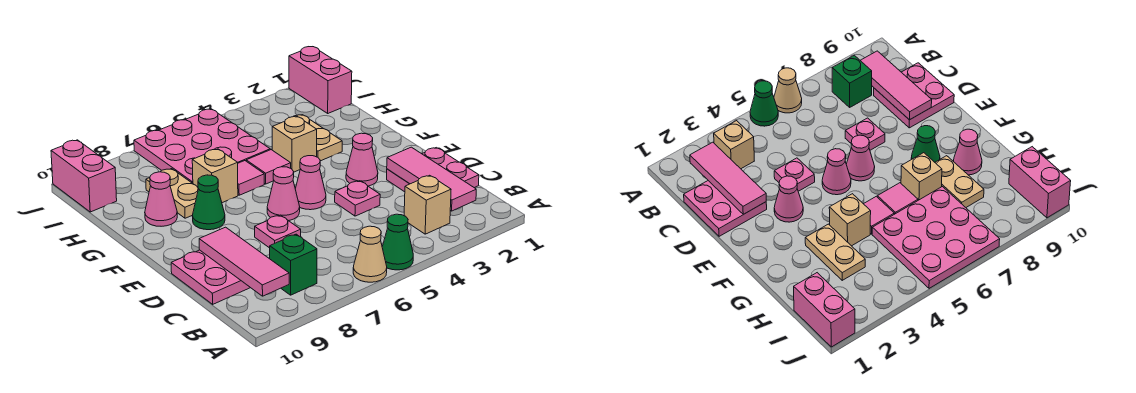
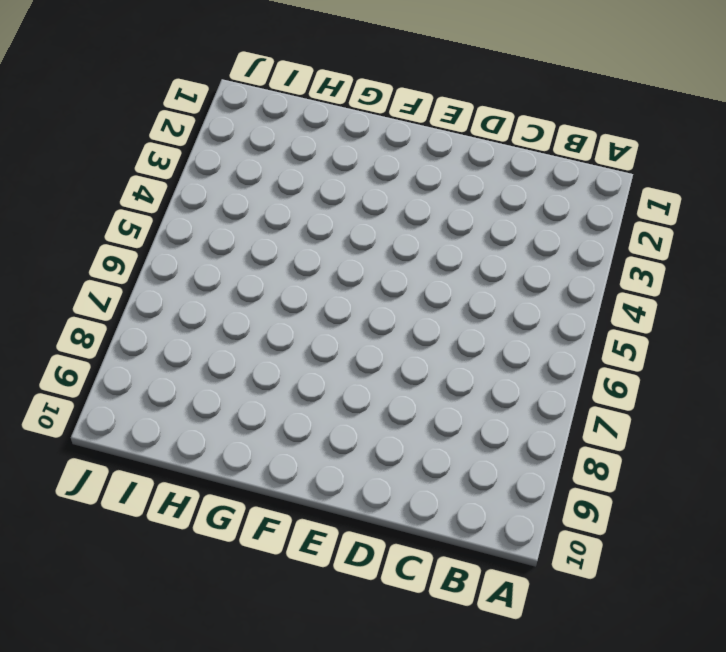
none -> green 1x1 cone [382,214,413,270]
none -> tan 1x1 cone [353,226,387,282]
none -> tan 1x1 brick [404,175,451,234]

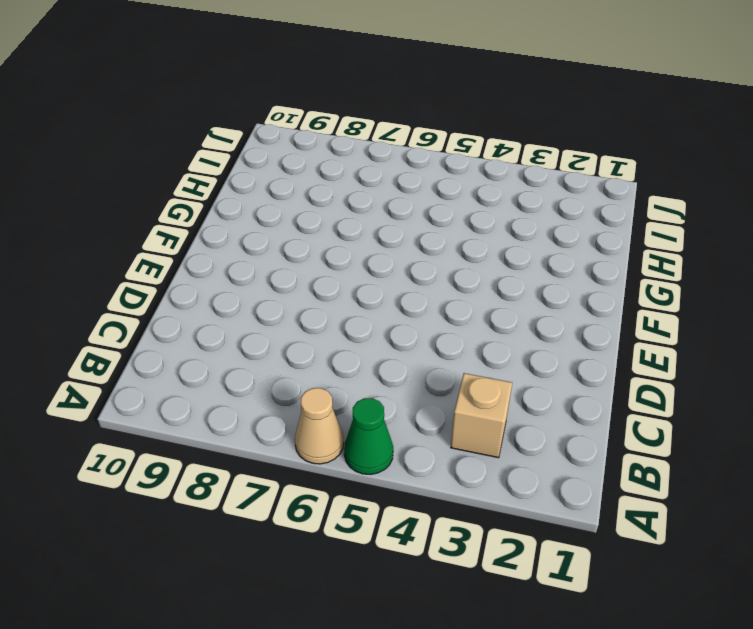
none -> green 1x1 brick [270,234,317,295]
none -> pink 2x2 plate [387,148,479,192]
none -> pink 2x2 plate [171,250,250,304]

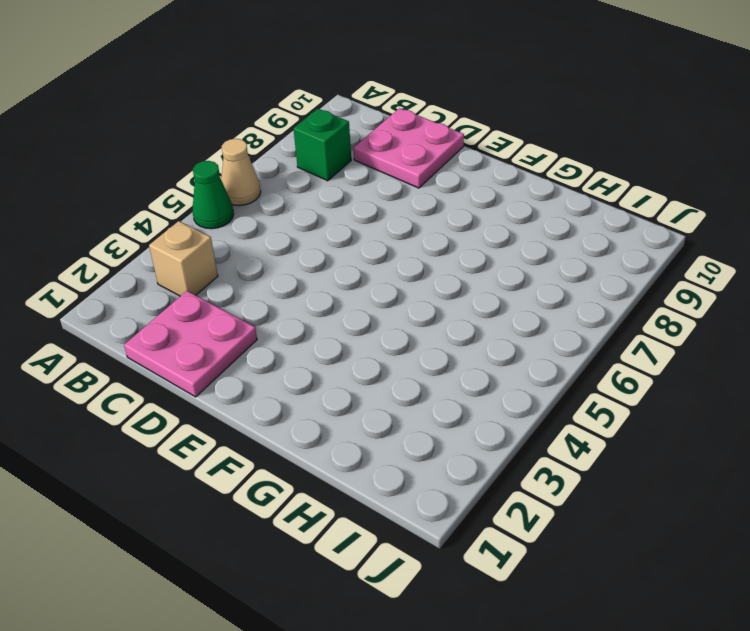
none -> pink 1x1 plate [335,181,380,216]
none -> pink 1x1 plate [255,215,301,248]
none -> pink 1x1 cone [346,133,378,186]

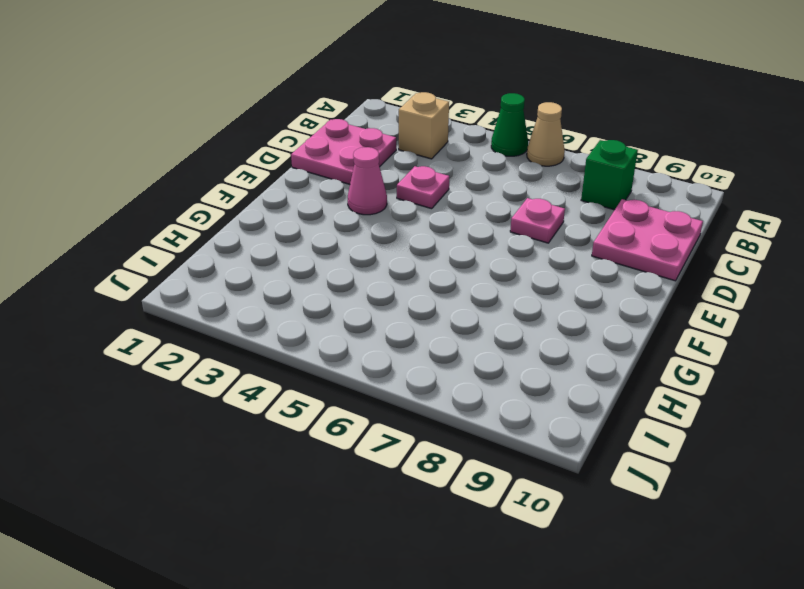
none -> pink 1x1 cone [295,156,326,210]
none -> pink 1x1 cone [267,167,300,221]
none -> green 1x1 cone [192,175,225,230]

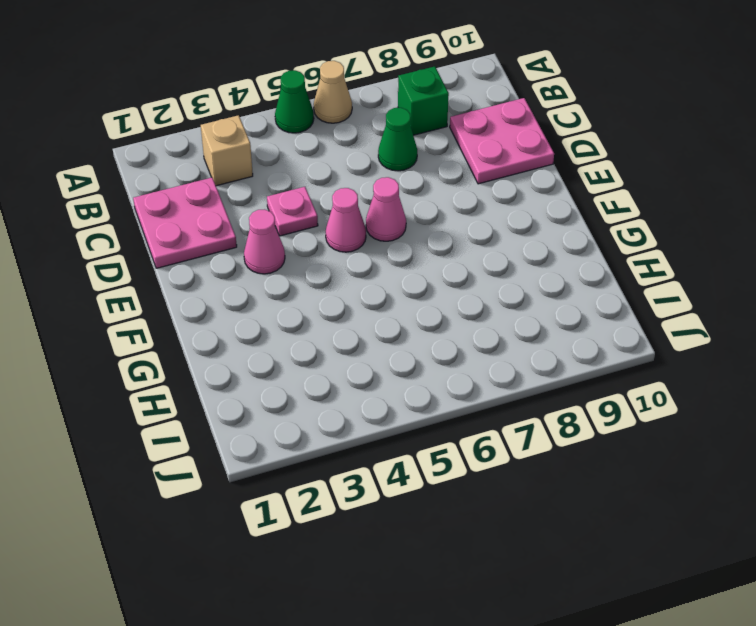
green 1x1 cone [378,108,417,171] -> green 1x1 cone moved to [192,175,225,230]
none -> pink 1x1 plate [255,215,301,248]
none -> tan 1x2 plate [293,115,342,161]
none -> tan 1x1 brick [272,116,317,172]

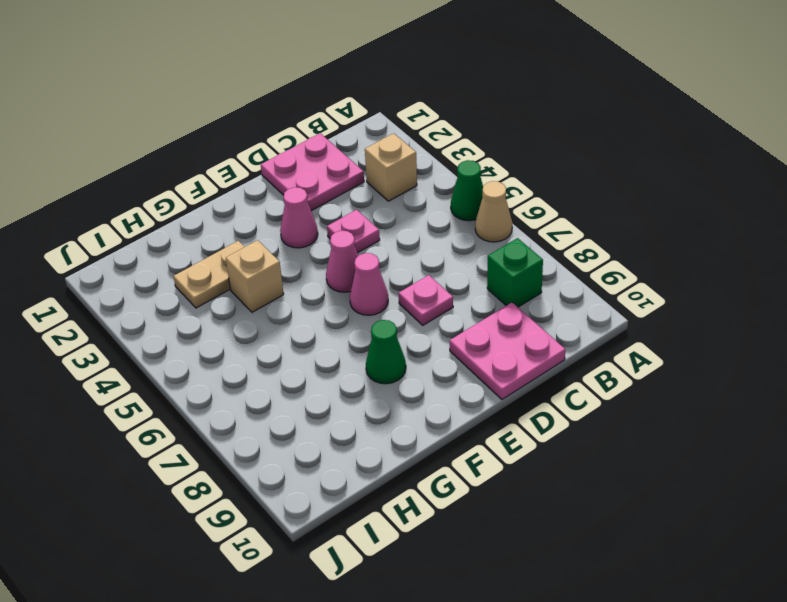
none -> pink 1x1 tile [246,150,291,184]
none -> pink 1x1 tile [238,161,264,195]
none -> tan 1x1 brick [192,149,238,203]

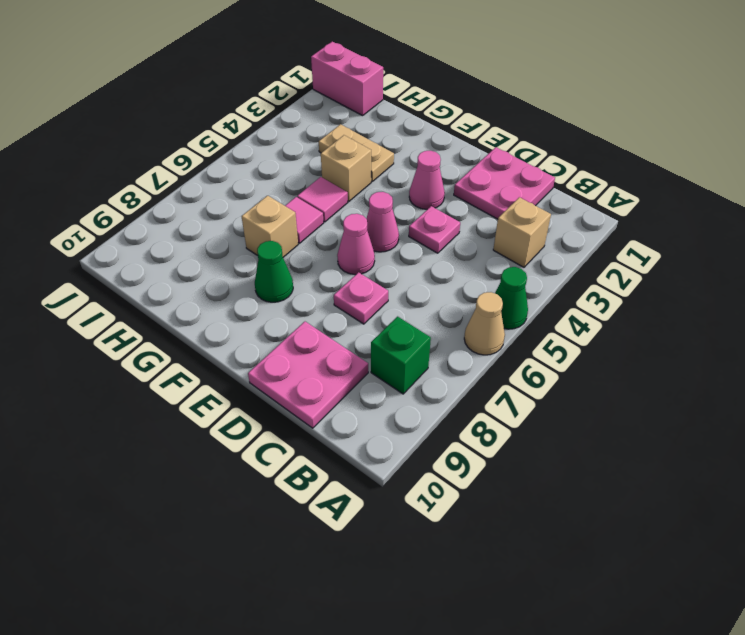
none -> tan 1x2 plate [146,169,198,218]
none -> pink 1x1 cone [145,172,177,226]
none -> pink 3x3 plate [134,109,270,183]

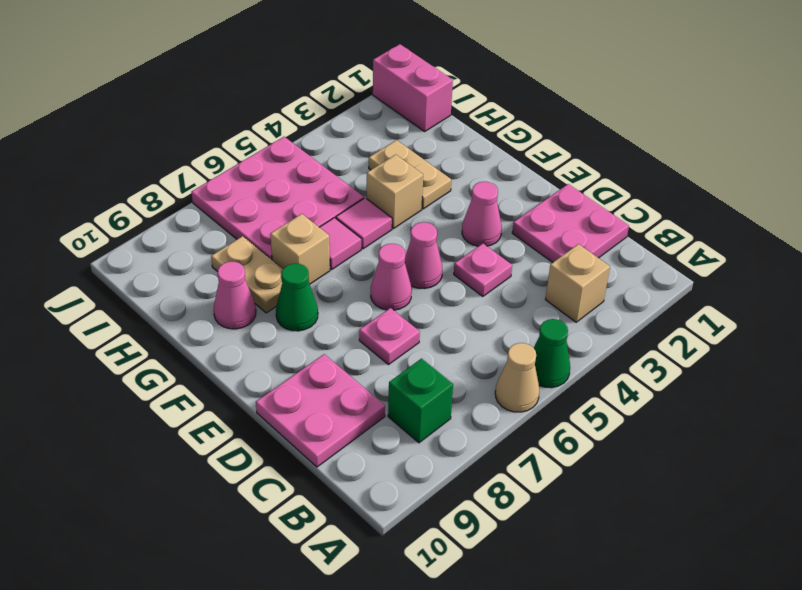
none -> pink 1x2 brick [51,140,117,212]
none -> pink 1x3 tile [387,147,476,211]
none -> pink 1x3 tile [199,227,289,296]

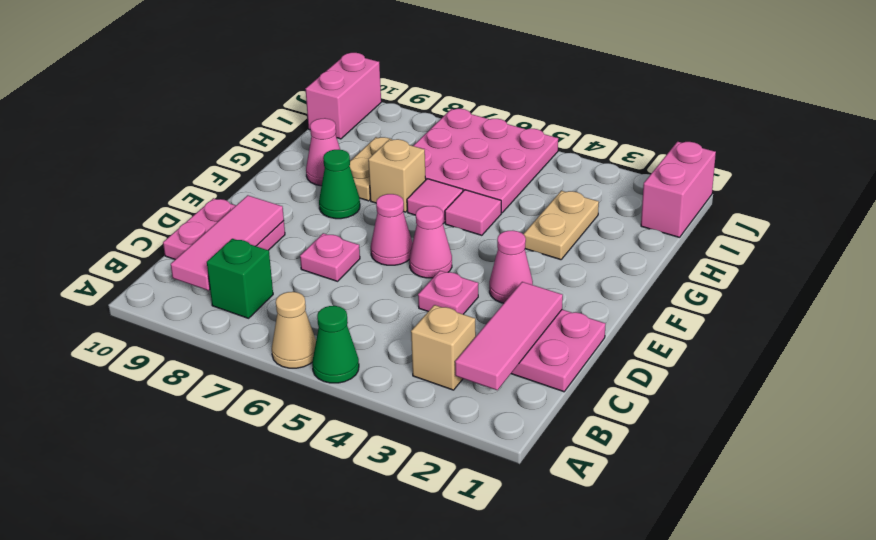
none -> tan 1x1 brick [272,116,317,172]

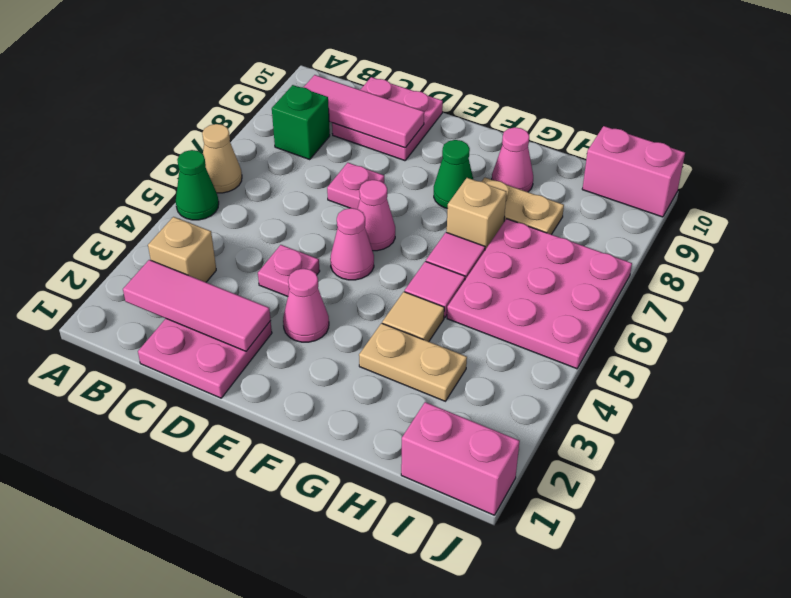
tan 1x1 tile [382,292,444,342] -> tan 1x1 brick [272,116,317,172]

